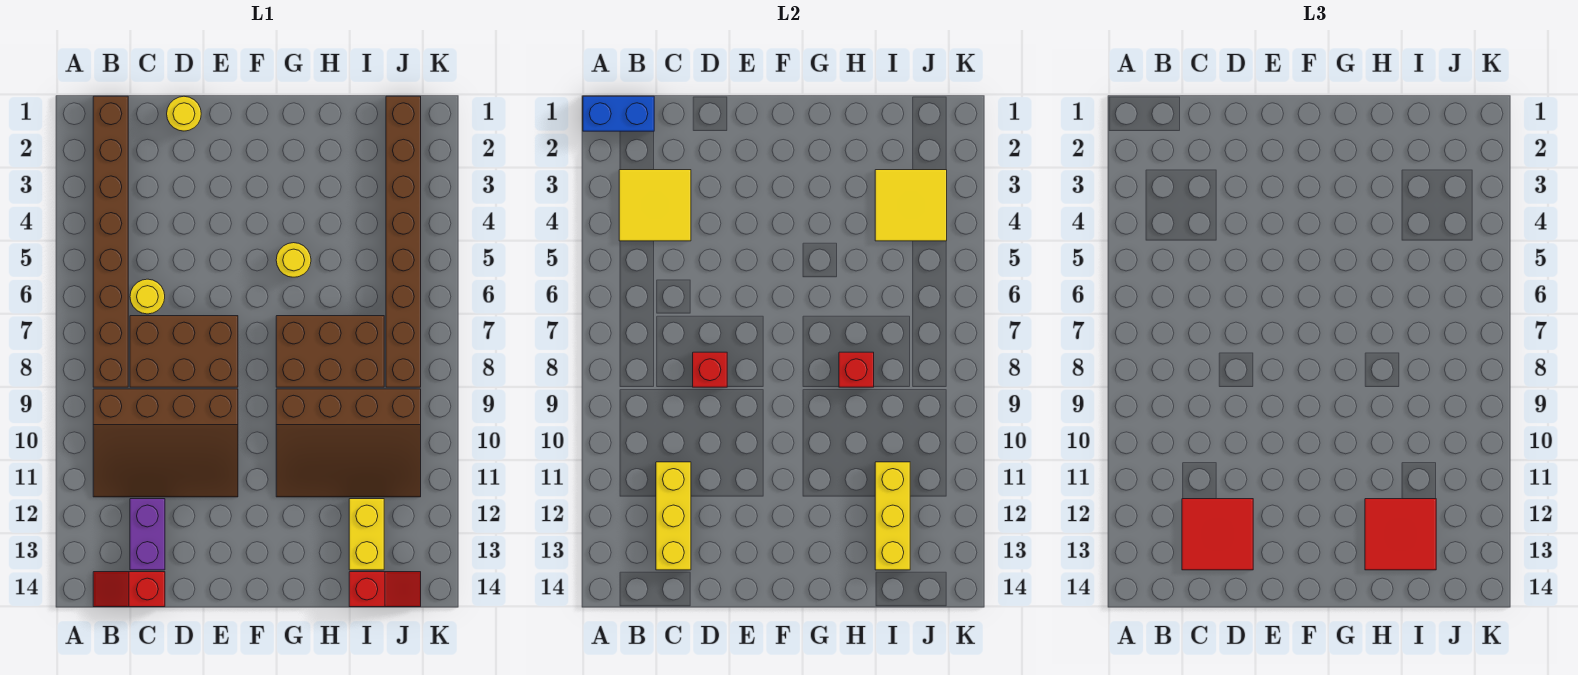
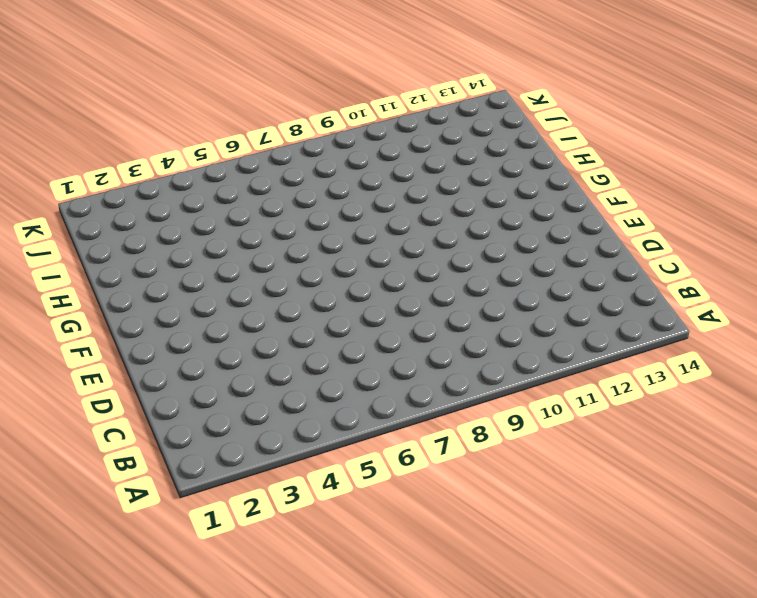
none -> brown 1x8 brick [93,96,128,387]
none -> brown 3x4 slope [93,389,238,497]
none -> red 1x2 slope [93,572,165,607]

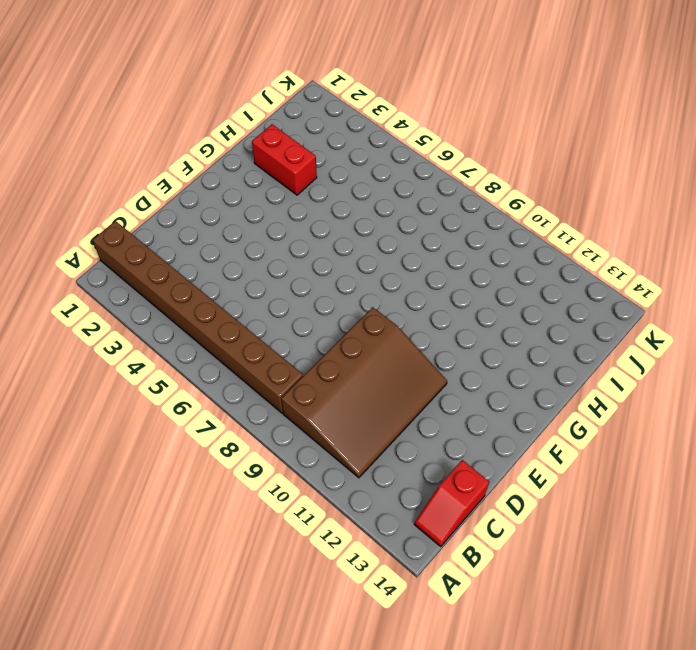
red 1x2 brick [252,124,317,195] -> none
none -> yellow 1x1 round brick [130,279,165,314]
none -> brown 2x3 brick [130,316,238,387]
none -> purple 1x2 brick [130,499,165,570]

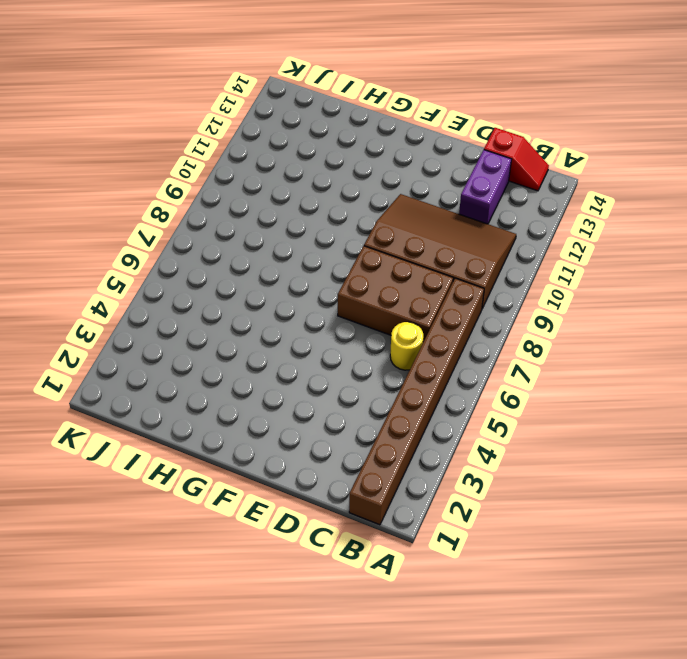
none -> yellow 1x1 round brick [167,96,201,131]
none -> yellow 1x1 round brick [276,243,311,277]
none -> brown 2x3 brick [276,316,384,387]

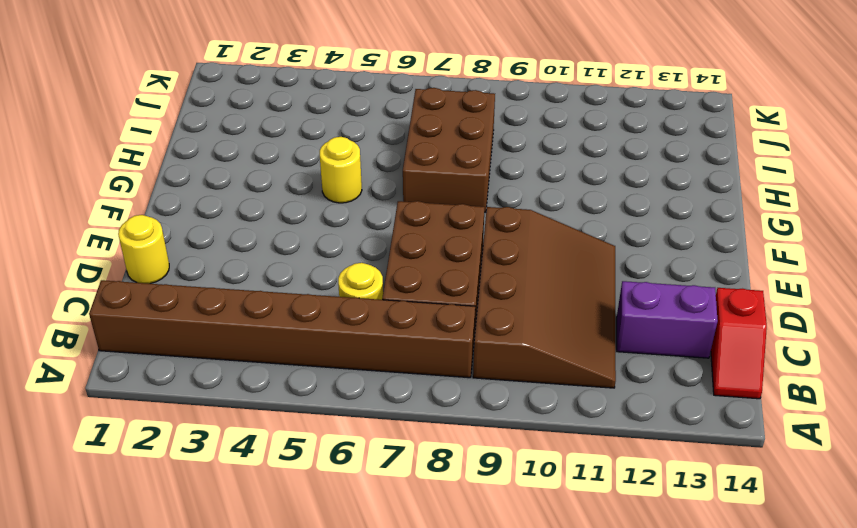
none -> brown 3x4 slope [276,389,421,497]
none -> yellow 1x2 brick [349,499,384,570]
none -> red 1x2 slope [349,572,421,607]

